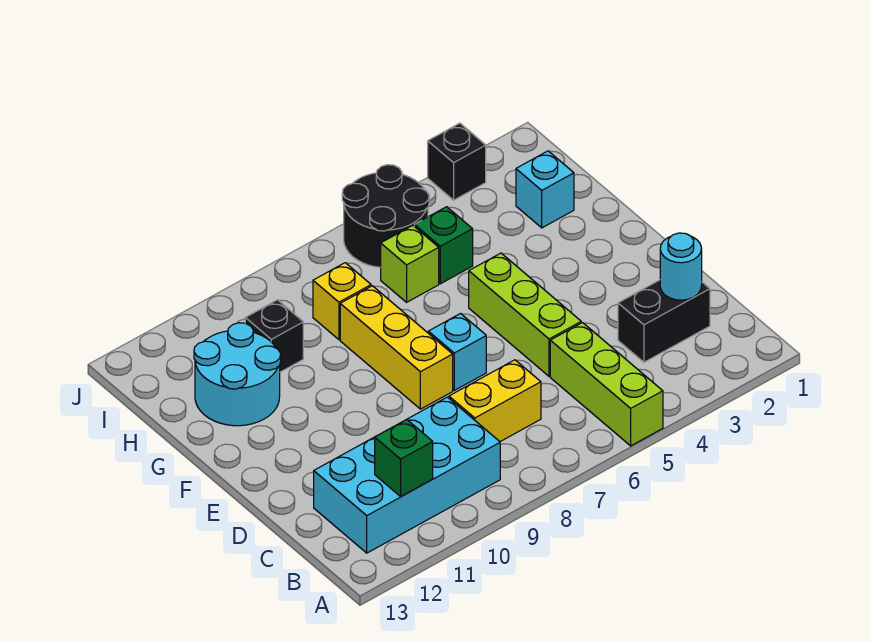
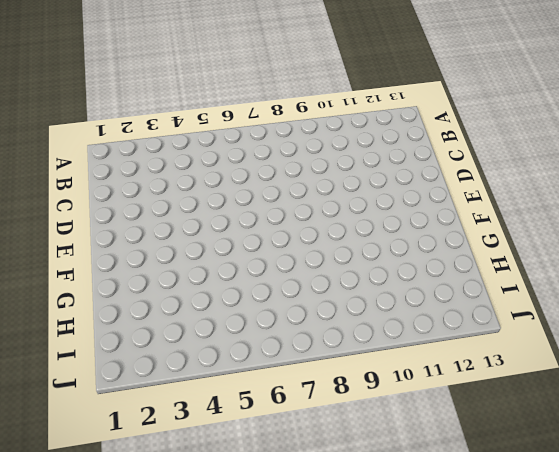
none -> lime 1x3 brick [550,323,663,446]
none -> cyan 2x4 brick [314,397,500,553]
none -> black 1x2 brick [618,280,710,362]

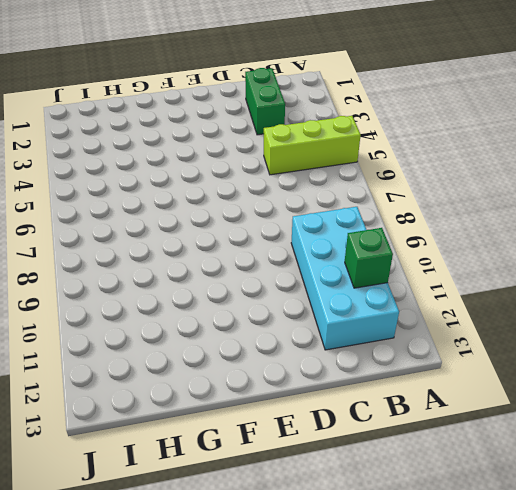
green 1x2 brick [245,68,285,135] -> black 1x2 brick [618,280,710,362]
none -> yellow 1x2 brick [449,360,541,442]
none -> lime 1x3 brick [469,253,581,376]
none -> cyan 1x1 brick [428,314,486,390]

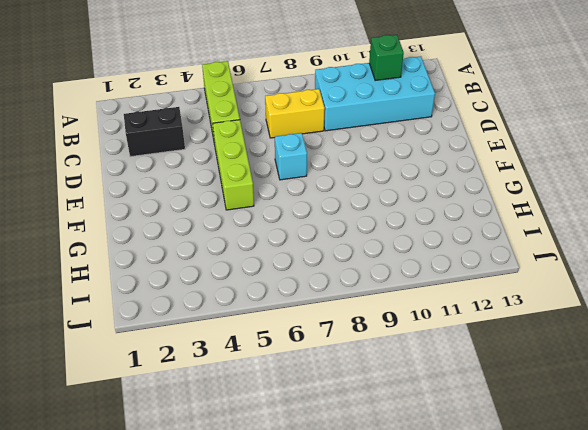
none -> yellow 1x3 brick [340,286,453,409]
none -> cyan 2x2 round brick [194,323,281,426]
none -> cyan 1x1 brick [516,151,574,228]

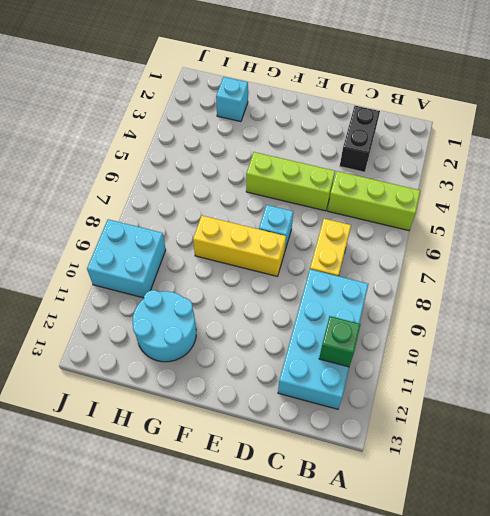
cyan 2x2 brick [87,219,166,298] -> none
none -> green 1x1 brick [414,207,473,284]
none -> lime 1x1 brick [381,225,439,302]
none -> yellow 1x1 brick [313,263,371,340]

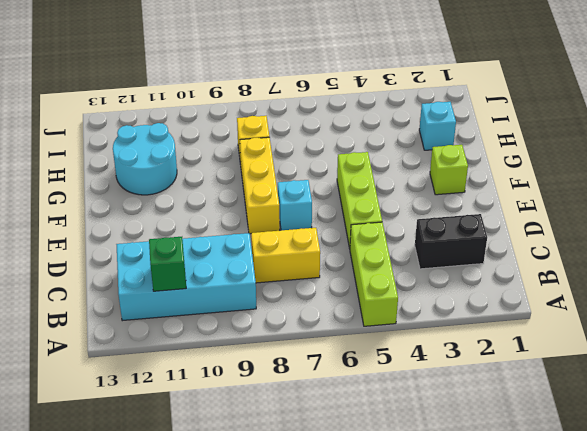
lime 1x1 brick [430,145,468,195] -> lime 1x1 brick moved to [381,225,439,302]
none -> green 1x1 brick [414,207,473,284]
none -> black 1x1 brick [245,300,303,372]
none -> black 2x2 round brick [342,165,429,267]

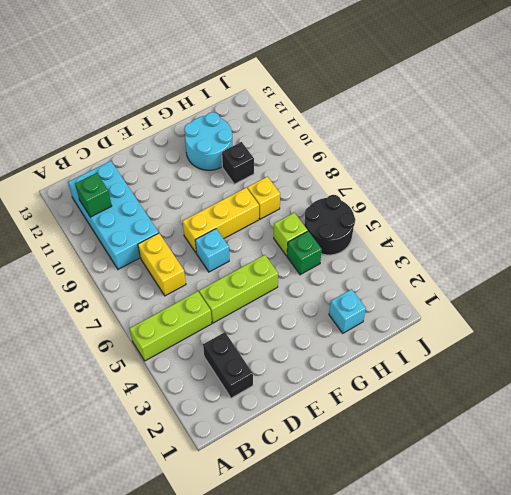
none -> black 1x1 brick [428,123,486,200]
none -> cyan 1x1 round brick [660,233,702,300]

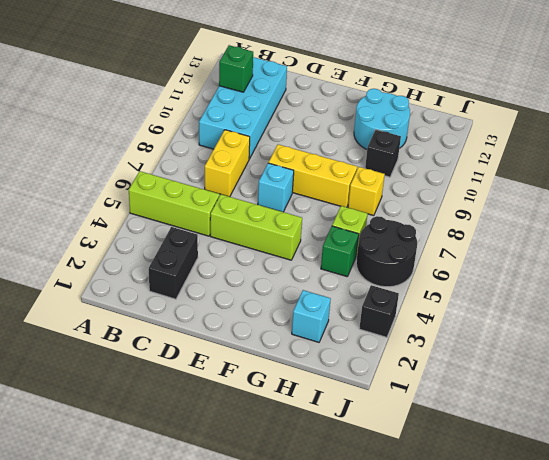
none -> cyan 1x1 round brick [660,233,702,300]

